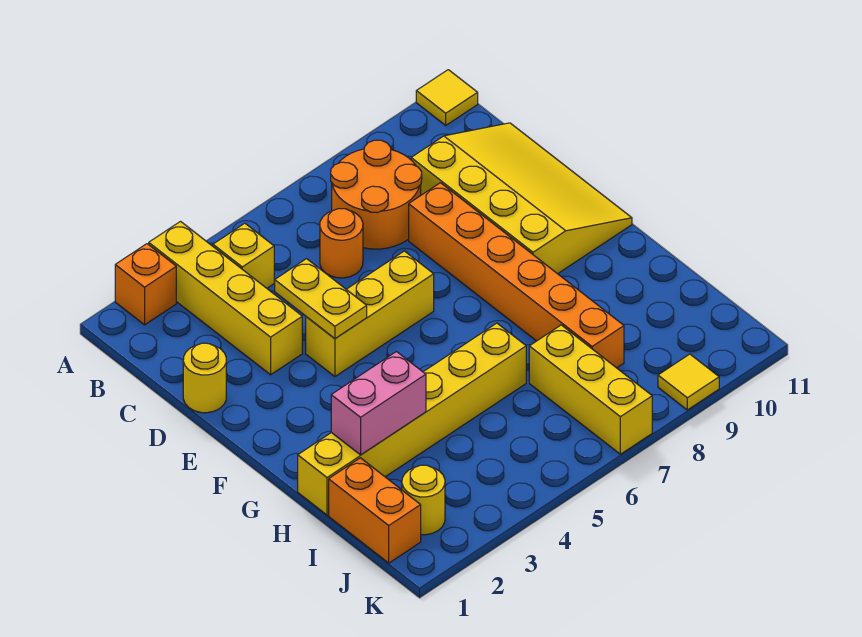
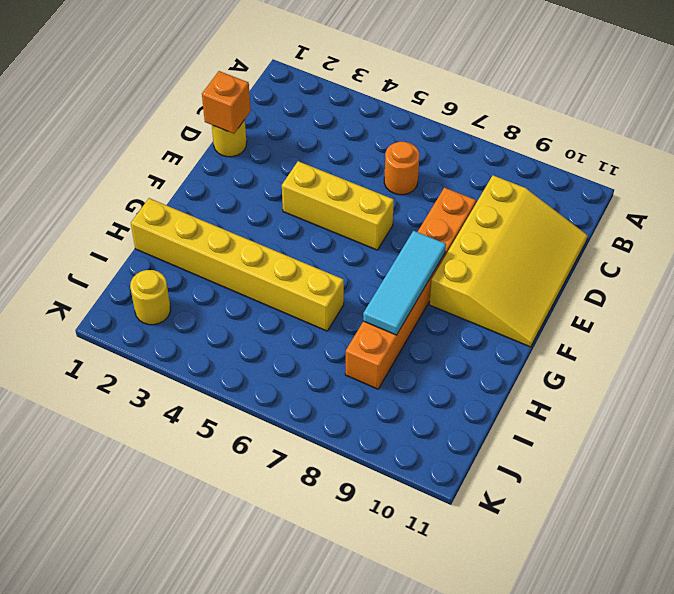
orange 1x1 brick [202,71,251,134] -> orange 1x1 brick moved to [115,244,176,325]
cyan 1x3 tile [363,231,446,335] -> none
none -> yellow 1x4 brick [149,222,302,375]
none -> yellow 1x1 tile [416,70,478,125]
none -> yellow 1x1 brick [213,223,274,288]

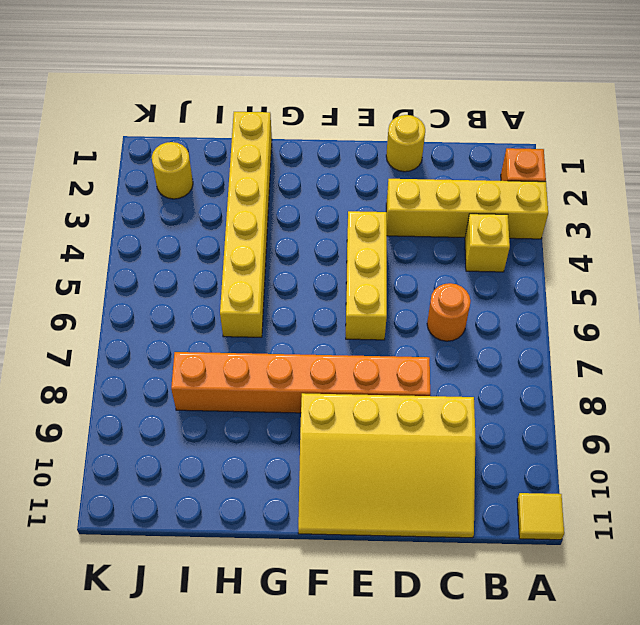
none -> orange 2x2 round brick [331,140,422,249]
none -> orange 1x2 brick [329,458,421,563]
none -> yellow 1x3 brick [529,325,652,454]

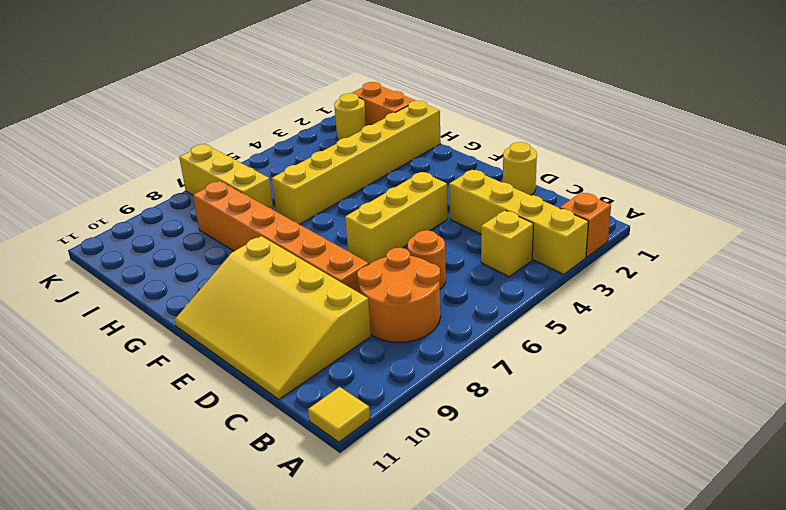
none -> yellow 1x1 tile [658,354,719,410]
none -> yellow 1x2 plate [275,259,367,339]
none -> pink 1x2 brick [331,352,426,455]

